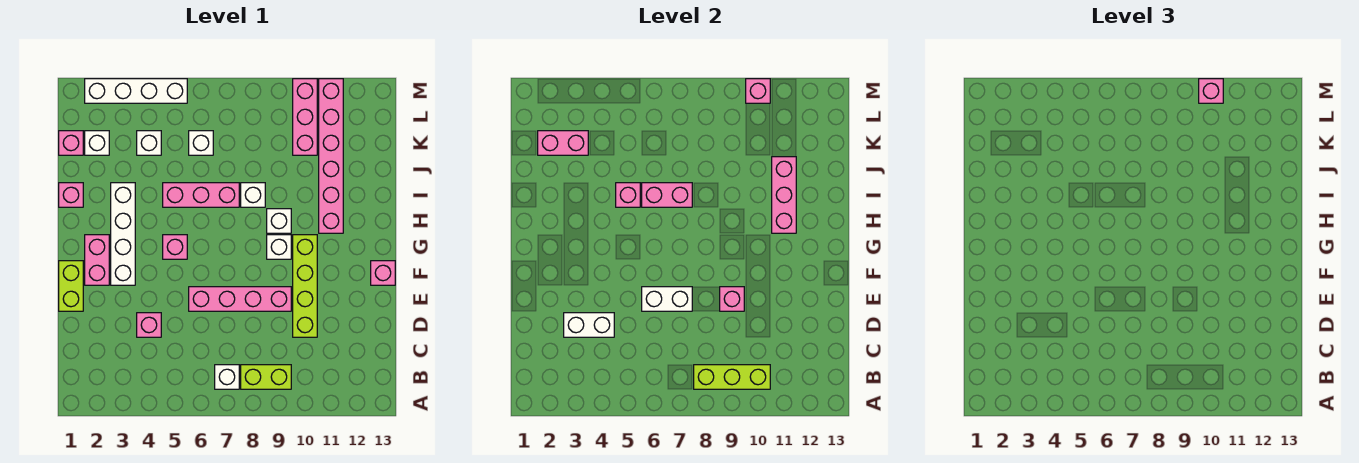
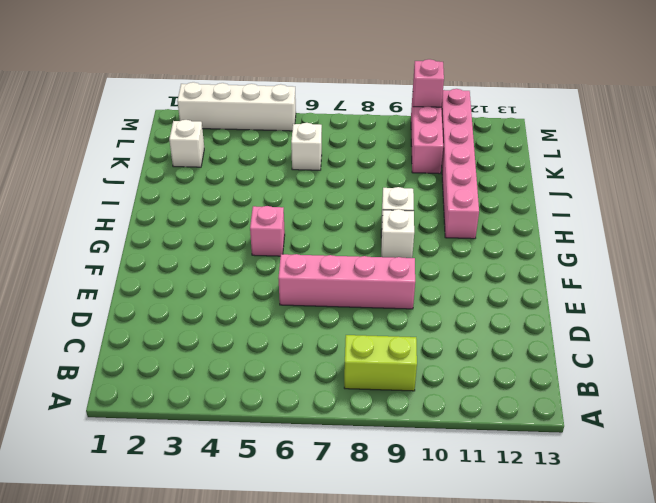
none -> white 1x1 brick [215,365,239,389]
none -> pink 1x1 brick [137,313,161,337]
none -> lime 1x4 brick [293,235,317,337]
none -> lime 1x2 brick [59,261,83,311]

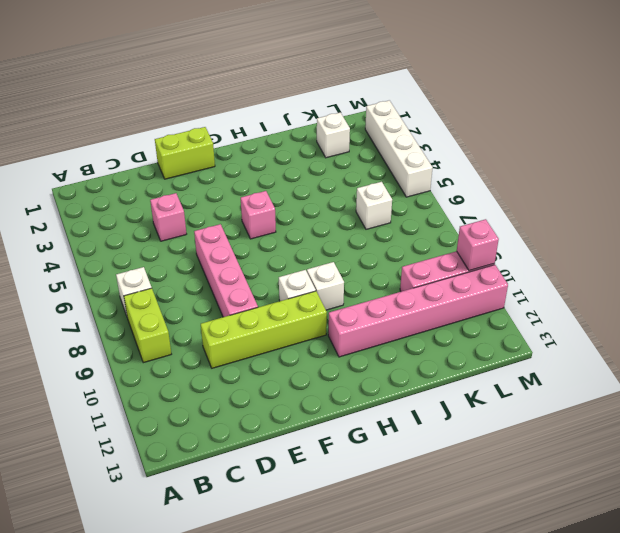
none -> pink 1x2 brick [85,235,109,285]
none -> white 1x4 brick [111,183,135,285]
none -> pink 1x1 brick [371,261,395,285]
none -> pink 1x1 brick [59,183,83,207]

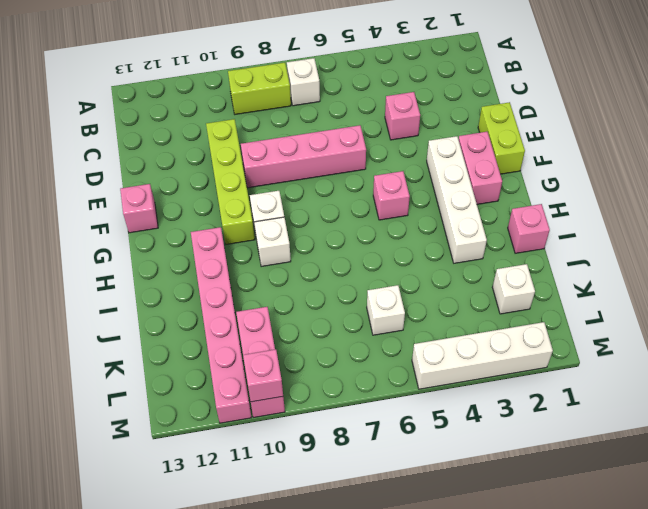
none -> pink 1x3 brick [163,183,239,207]
none -> white 1x1 brick [241,183,265,207]
none -> pink 1x1 brick [59,131,83,155]
none -> white 1x1 brick [137,131,161,155]

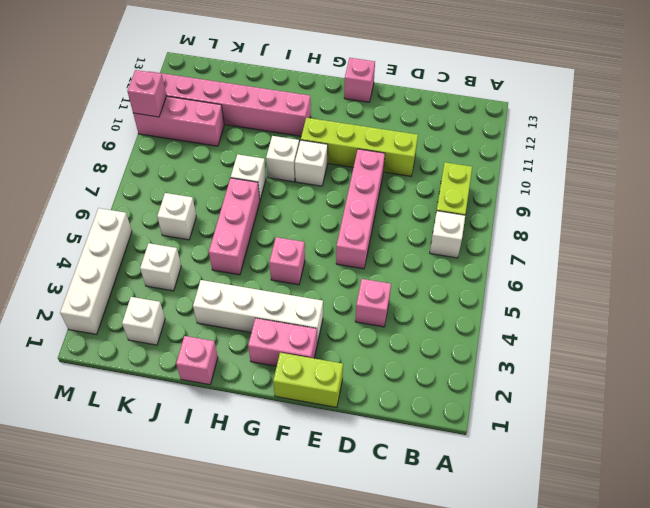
none -> pink 1x1 brick [59,131,83,155]
none -> lime 1x3 brick [694,365,770,389]
none -> white 1x2 brick [564,313,614,337]
none -> white 1x2 brick [642,287,692,311]

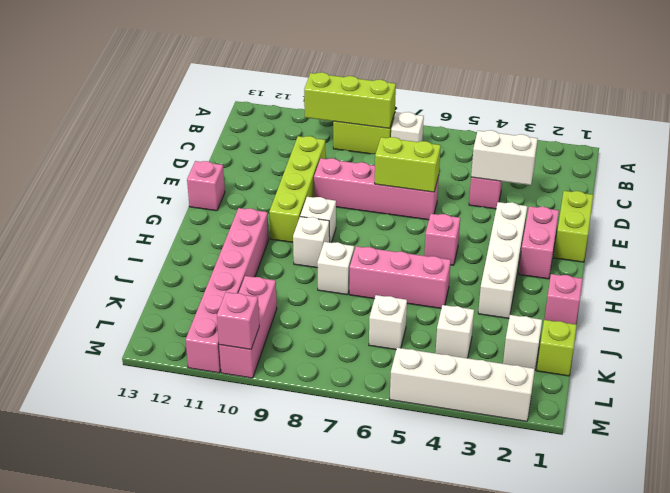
lime 1x2 brick [375,137,441,192] -> white 1x2 brick [642,287,692,311]
lime 1x1 brick [537,320,577,376] -> pink 1x1 brick [59,131,83,155]
none -> pink 1x1 brick [720,287,744,311]
none -> pink 1x3 brick [772,157,796,233]
none -> pink 1x1 brick [616,183,640,207]
none -> pink 1x2 brick [642,183,692,207]

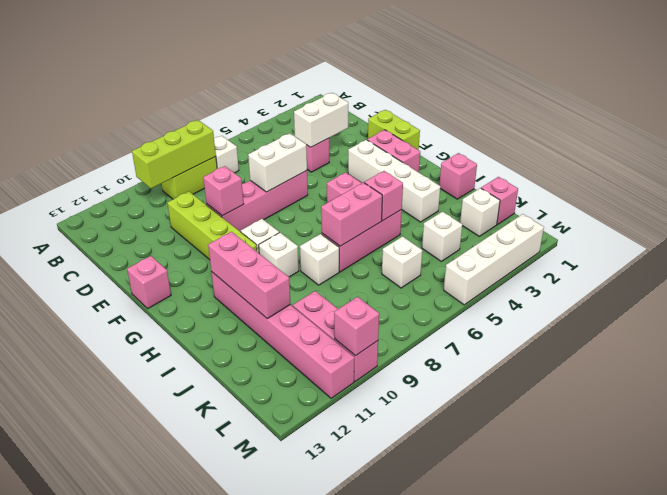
none -> pink 1x2 brick [538,131,588,155]
none -> pink 1x1 brick [1199,79,1223,103]

